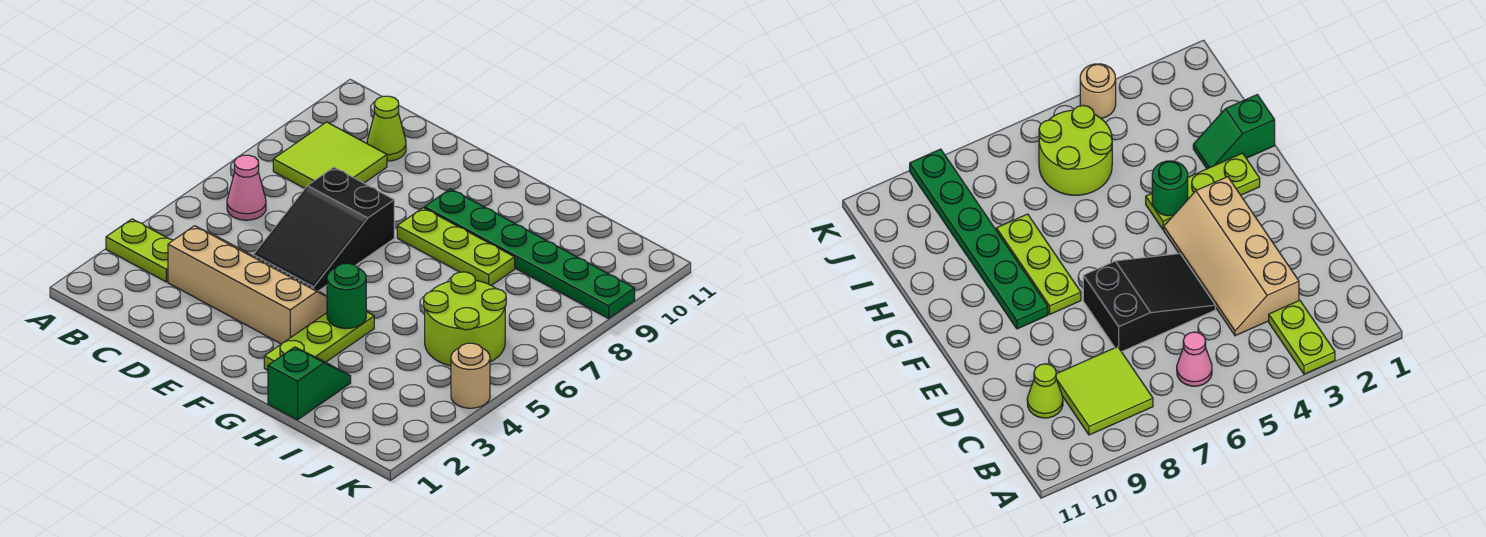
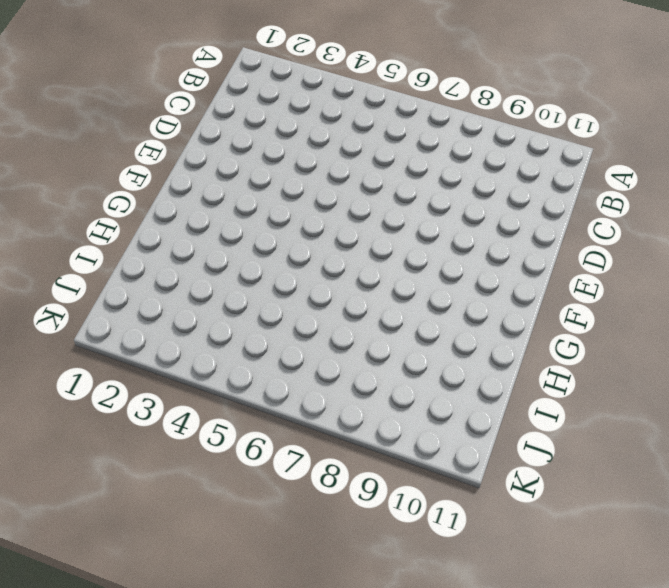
none -> lime 1x2 plate [106,219,173,282]
none -> pink 1x1 cone [227,155,266,220]
none -> lime 2x2 tile [273,122,387,188]

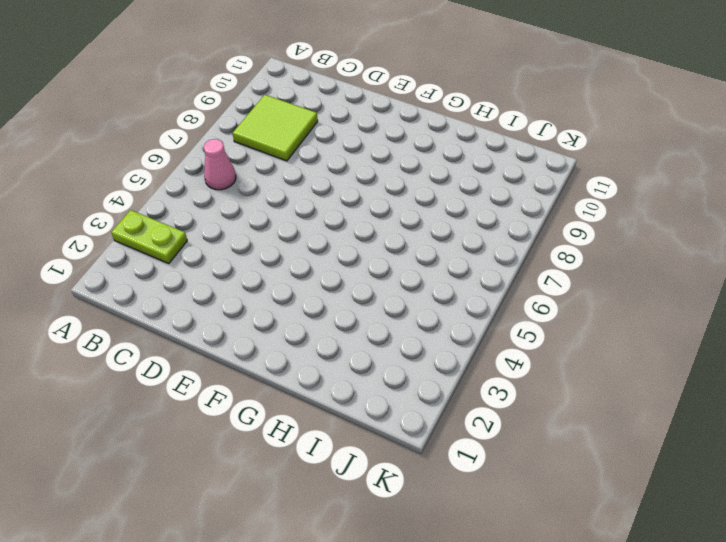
none -> tan 2x4 slope [168,226,327,344]
none -> lime 1x1 cone [367,96,406,161]
none -> black 2x3 slope [253,167,394,291]

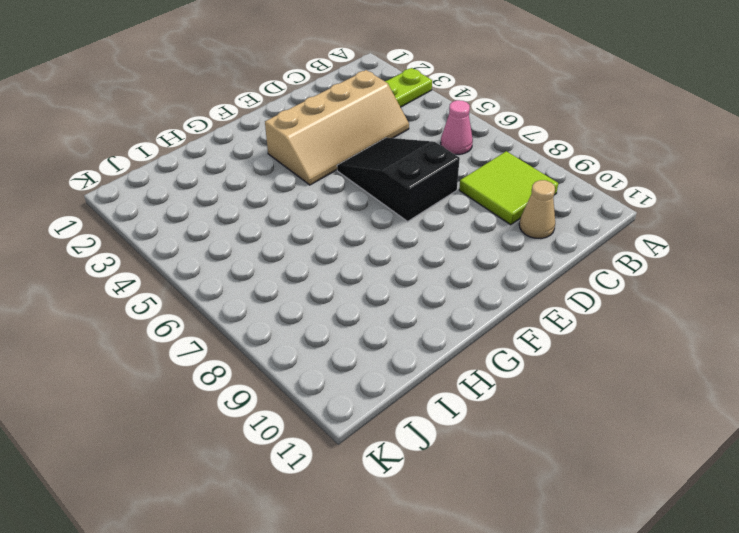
tan 1x1 cone [519,180,555,239] -> lime 1x1 cone [367,96,406,161]
none -> lime 1x3 plate [397,208,515,285]
none -> green 1x6 plate [424,189,635,318]
none -> lime 1x3 plate [264,312,374,370]

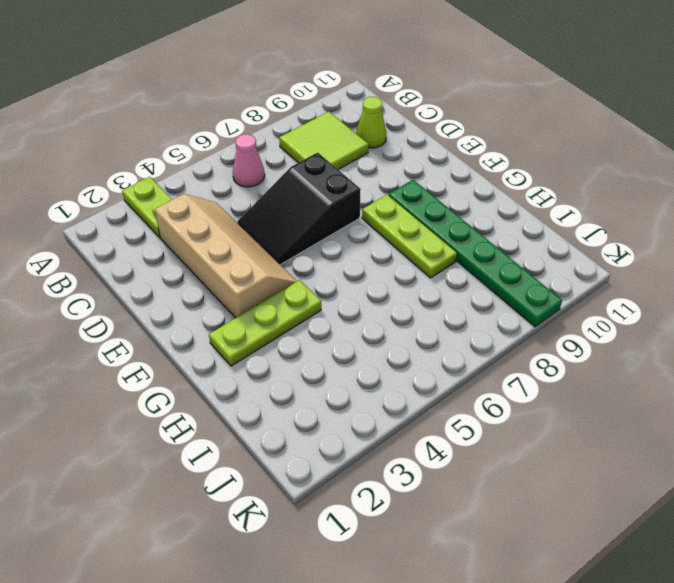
none -> green 1x2 slope [268,347,351,420]
none -> lime 2x2 round brick [424,272,506,366]
none -> tan 1x1 round brick [451,343,490,408]

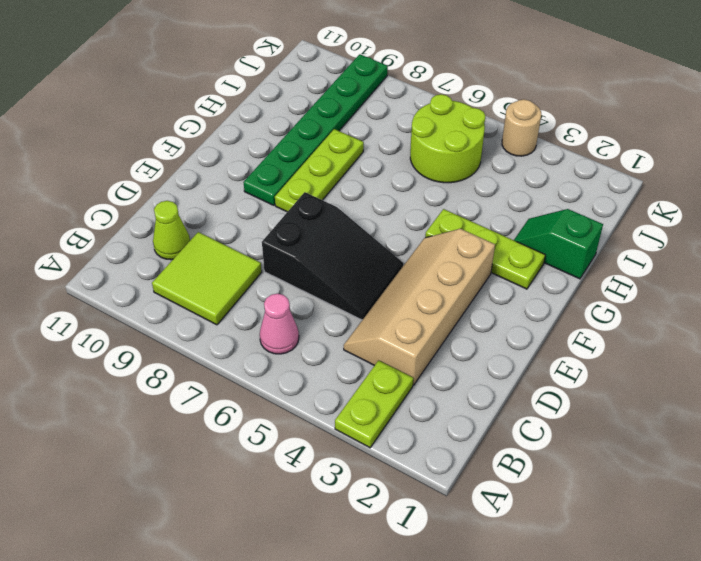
none -> green 1x1 round brick [327,263,366,329]

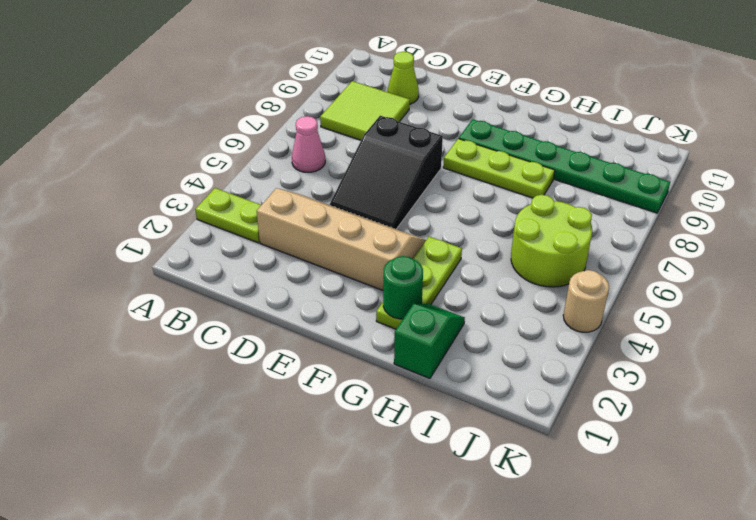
green 1x1 round brick [383,256,423,319] -> green 1x1 round brick moved to [327,263,366,329]

